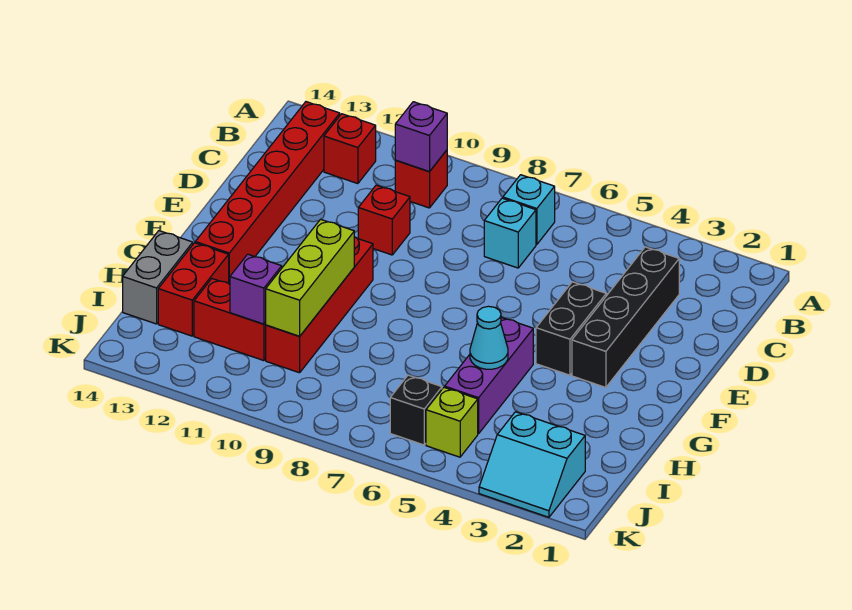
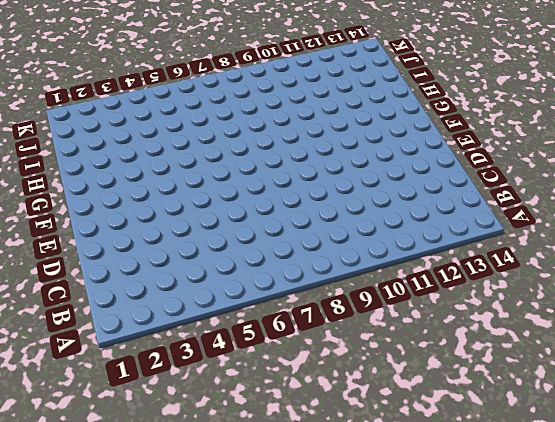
none -> cyan 1x1 brick [503,175,555,245]
none -> red 1x1 brick [395,150,447,208]
none -> red 1x1 brick [324,114,376,184]

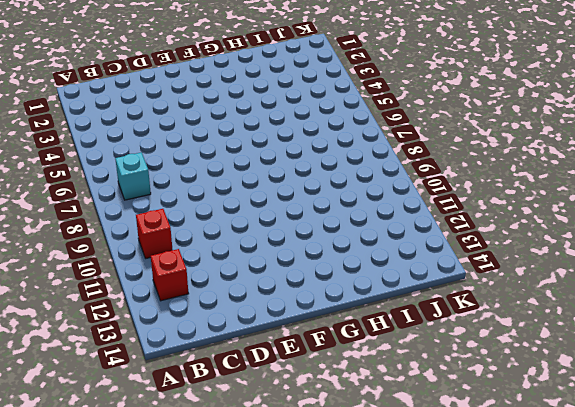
none -> red 1x6 brick [195,102,340,284]
none -> black 1x4 brick [572,247,679,387]
none -> cyan 1x1 brick [484,198,536,268]

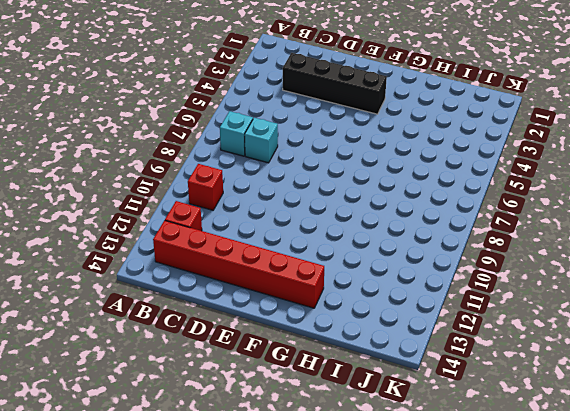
none -> red 1x1 brick [358,185,410,255]
none -> black 1x2 brick [536,282,606,375]
none -> red 1x4 brick [266,237,373,373]

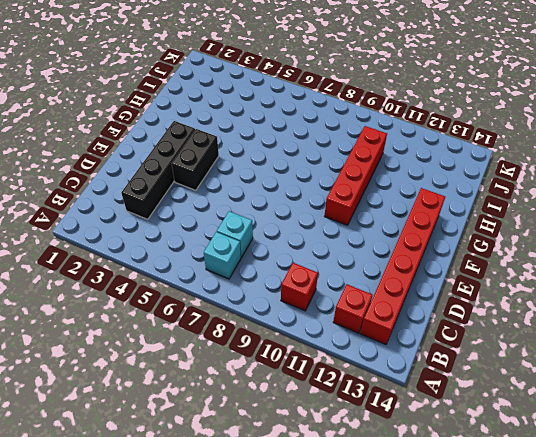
none -> red 1x1 brick [358,185,410,255]
none -> purple 1x3 brick [445,317,533,434]
none -> red 1x2 brick [158,243,229,336]

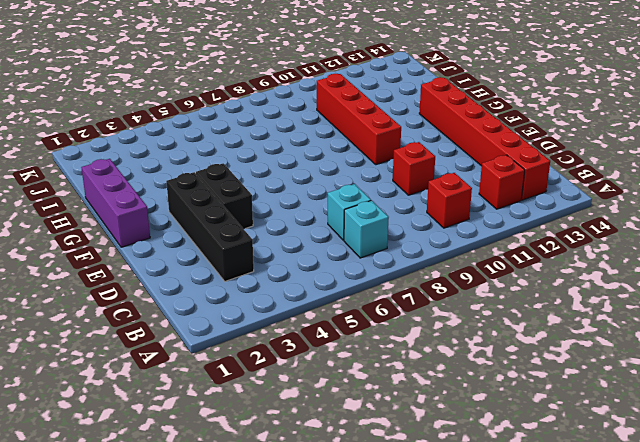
purple 1x3 brick [81,159,150,247] -> purple 1x3 brick moved to [445,317,533,434]
none -> red 1x2 brick [158,243,229,336]
none -> grey 1x2 brick [123,231,193,324]
none -> red 1x2 brick [194,279,266,361]

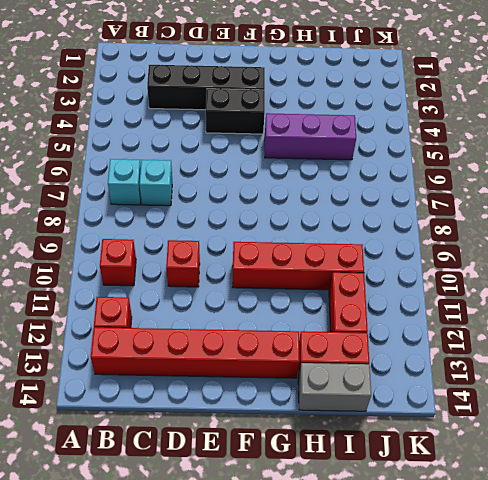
none -> cyan 2x2 slope [479,412,585,517]
none -> lime 1x1 brick [426,387,478,457]
none -> black 1x1 brick [390,375,442,445]

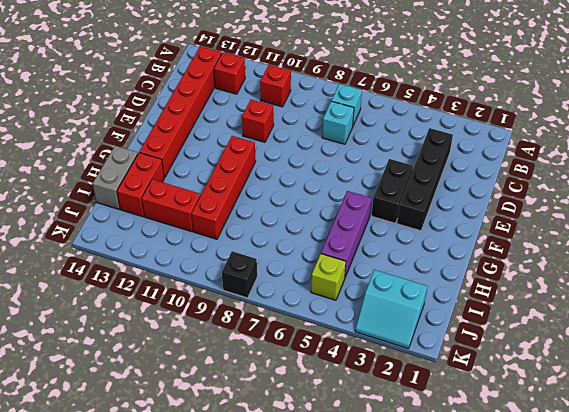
black 1x1 brick [222,251,257,298] -> black 1x1 brick moved to [390,375,442,445]
none -> purple 1x1 brick [395,102,447,172]
none -> lime 1x3 brick [265,219,354,336]
none -> cyan 1x1 cone [470,306,508,369]

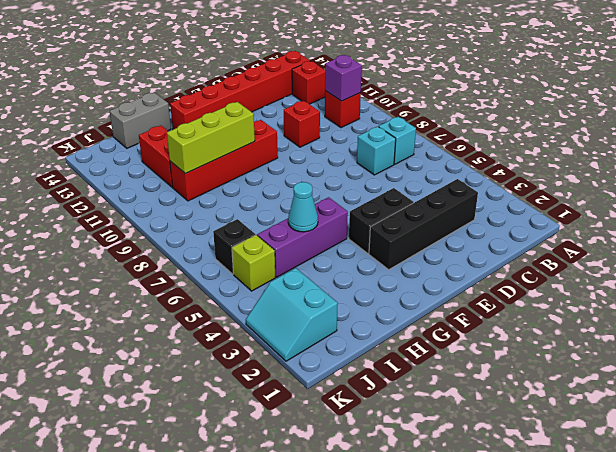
none -> red 1x2 brick [158,243,229,336]
none -> purple 1x1 brick [230,254,282,324]

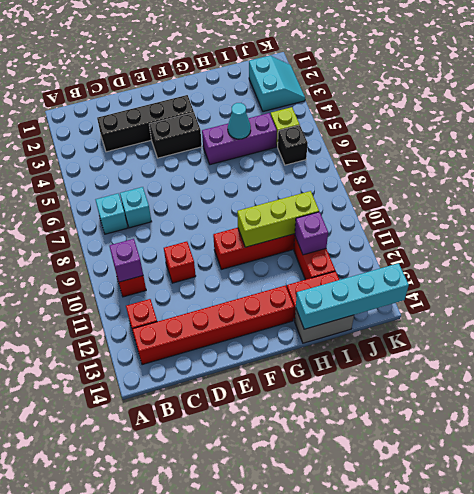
cyan 1x4 brick [295,263,409,329] -> none

